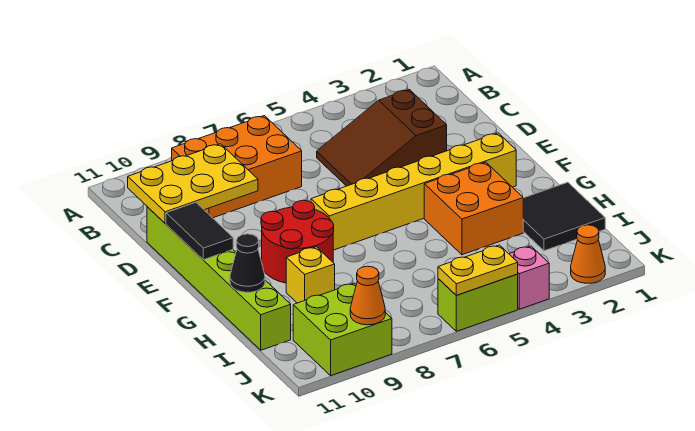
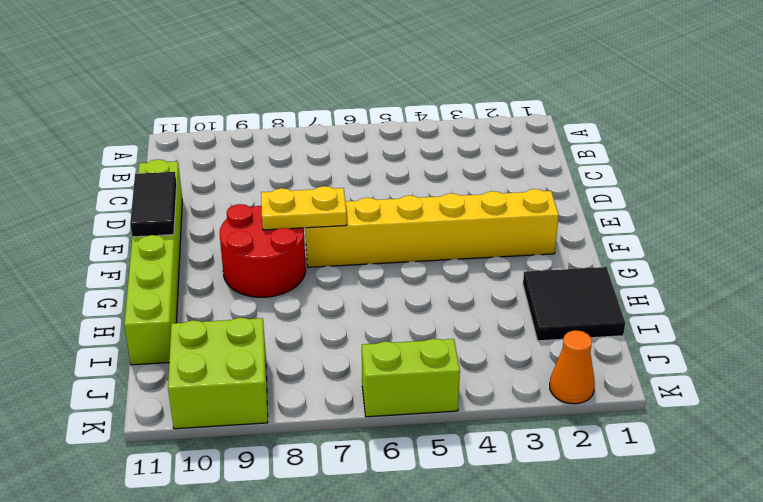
yellow 1x2 plate [261,186,347,230] -> yellow 1x2 plate moved to [438,245,518,295]
none -> orange 2x3 brick [172,116,302,218]
none -> brown 2x3 slope [317,90,447,186]
none -> orange 2x2 brick [424,162,523,255]

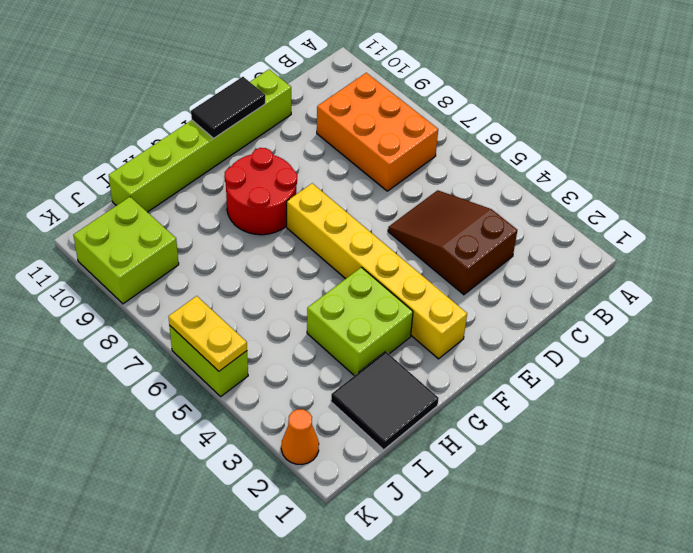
lime 2x2 brick [307,267,413,376] -> orange 2x2 brick [424,162,523,255]
none -> yellow 1x1 brick [286,247,335,303]
none -> pink 1x1 brick [509,246,549,309]
none -> yellow 2x3 plate [128,144,258,223]

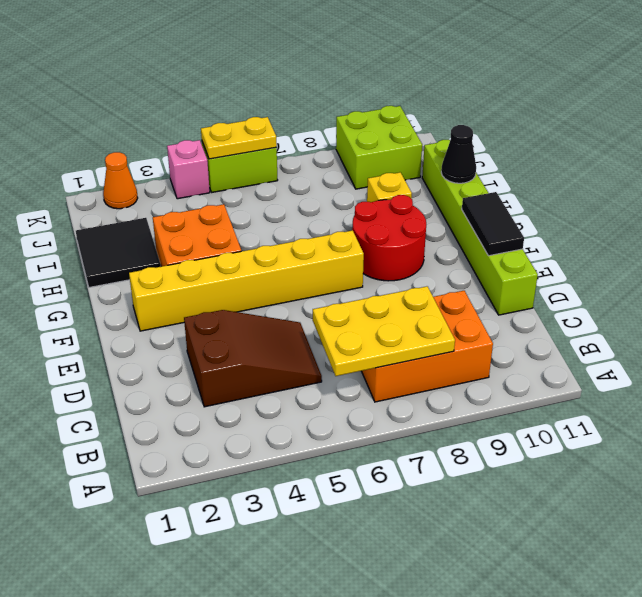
yellow 2x3 plate [313,286,455,376] -> yellow 2x3 plate moved to [128,144,258,223]
none -> orange 1x1 cone [350,266,385,325]

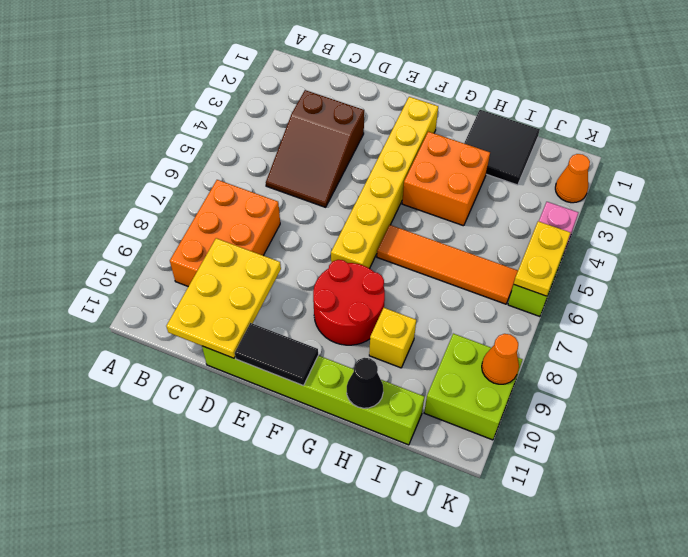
orange 1x4 tile [377,225,518,304] -> none

